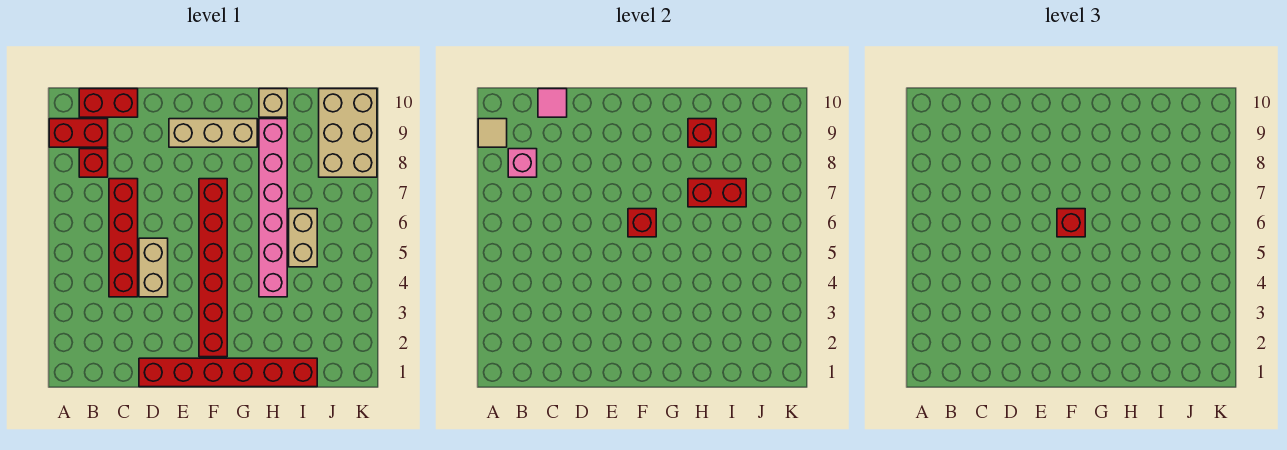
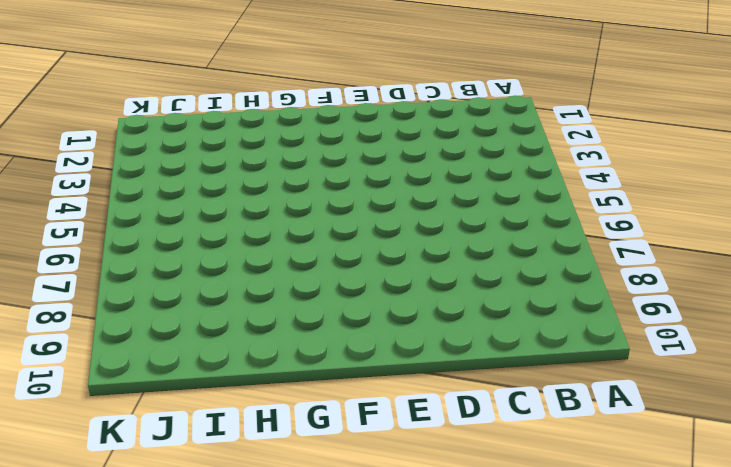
none -> red 1x2 brick [49,119,108,147]
none -> red 1x1 brick [79,149,108,177]
none -> red 1x2 brick [79,89,138,117]

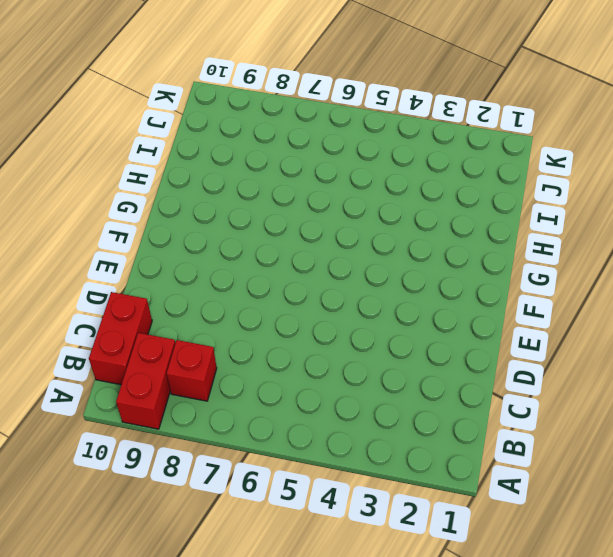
none -> red 1x4 brick [109,179,138,297]
none -> red 1x6 brick [139,358,317,387]
none -> tan 1x2 brick [139,238,168,297]

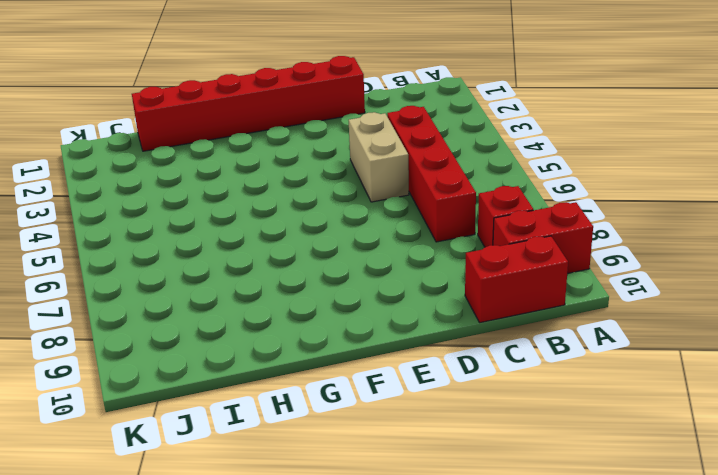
none -> tan 1x3 brick [169,119,257,147]
none -> red 1x6 brick [199,179,227,357]
none -> pink 1x6 brick [259,119,287,297]

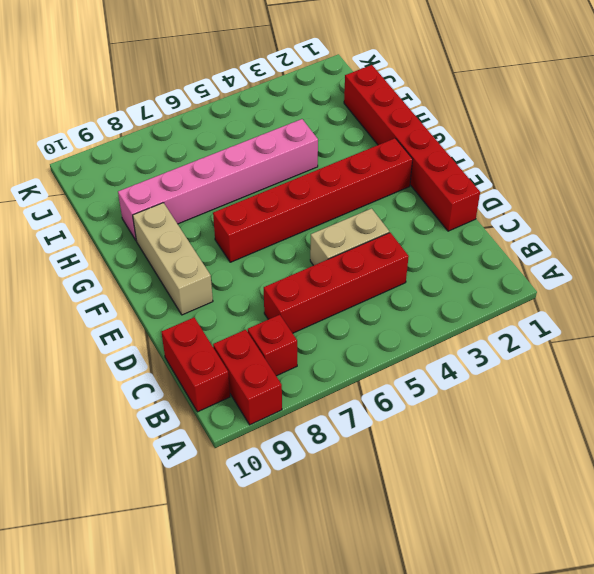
none -> tan 1x1 brick [259,89,287,117]
none -> tan 1x2 brick [289,209,317,267]
none -> tan 2x3 brick [319,89,377,177]

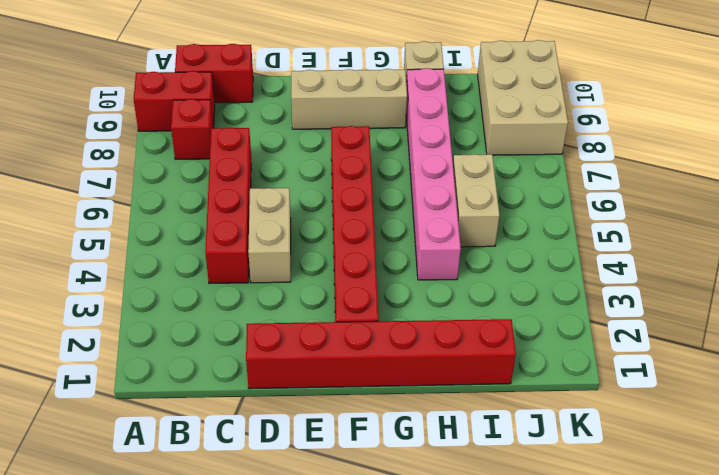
none -> tan 1x1 tile [478,119,507,147]
none -> pink 1x1 brick [508,149,537,177]
none -> pink 1x1 tile [538,89,567,117]

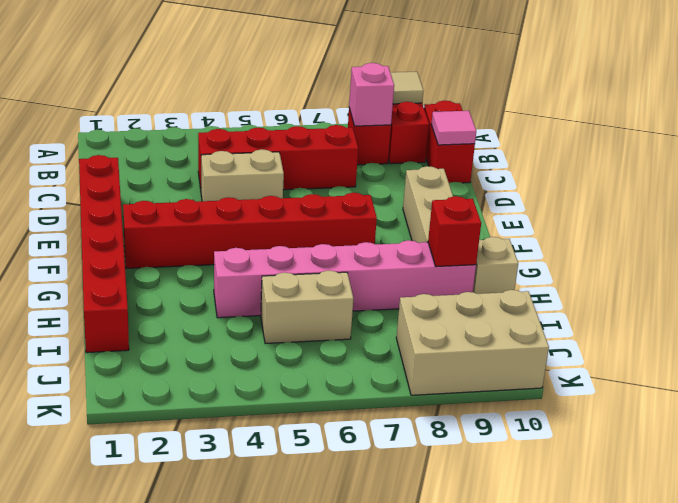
none -> red 1x1 brick [628,209,656,237]
none -> red 1x2 brick [688,179,746,207]
none -> red 1x1 brick [1057,209,1085,237]

